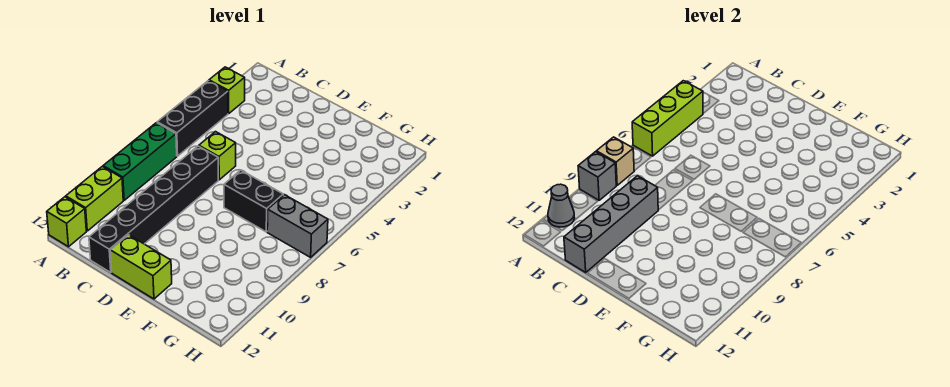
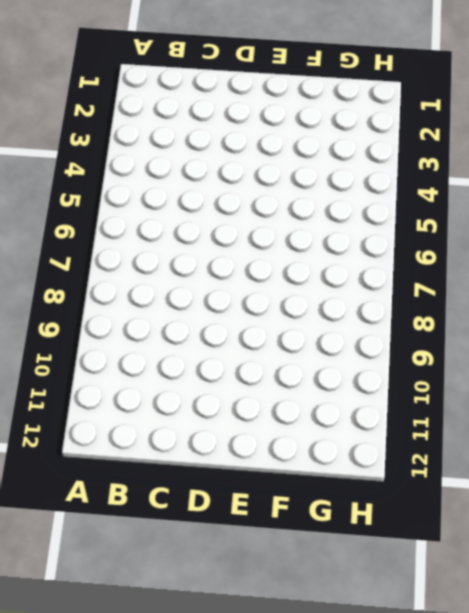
none -> lime 1x1 brick [209,67,245,114]
none -> black 1x3 brick [157,81,228,156]
none -> green 1x3 brick [103,123,177,200]

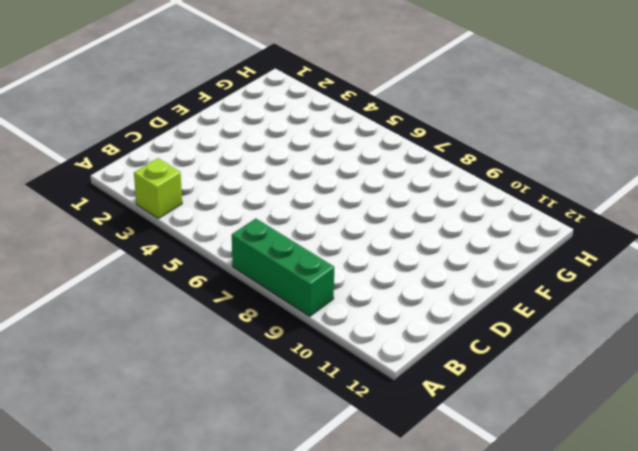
none -> black 1x3 brick [157,81,228,156]
none -> lime 1x2 brick [66,166,123,231]
none -> lime 1x1 brick [47,197,86,247]

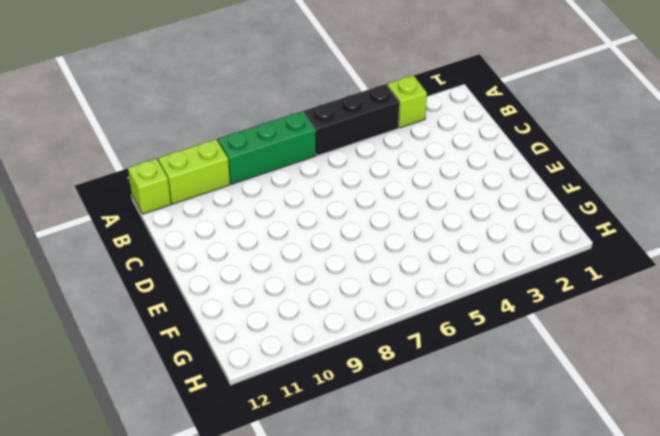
none -> lime 1x1 brick [199,132,236,180]
none -> black 1x6 brick [89,146,218,272]
none -> lime 1x2 brick [110,235,172,299]

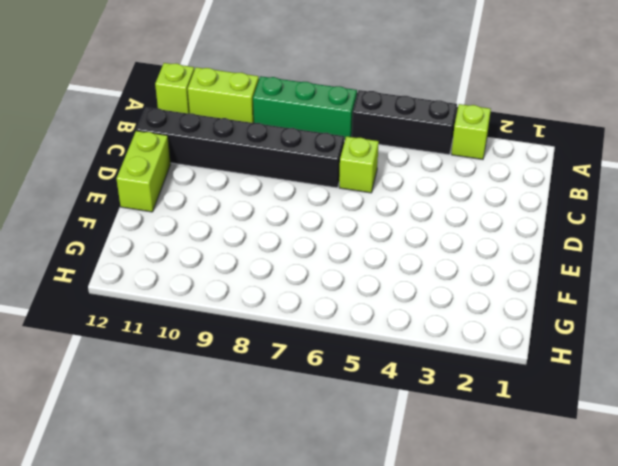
none -> black 1x2 brick [224,170,283,232]
none -> grey 1x2 brick [267,195,328,257]
none -> lime 1x3 brick [632,81,703,156]

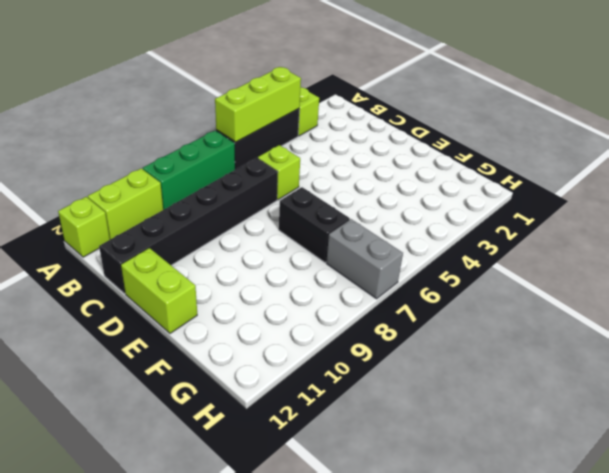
none -> tan 1x1 brick [596,137,634,185]
none -> grey 1x1 brick [578,152,617,200]
none -> grey 1x1 cone [548,184,574,227]

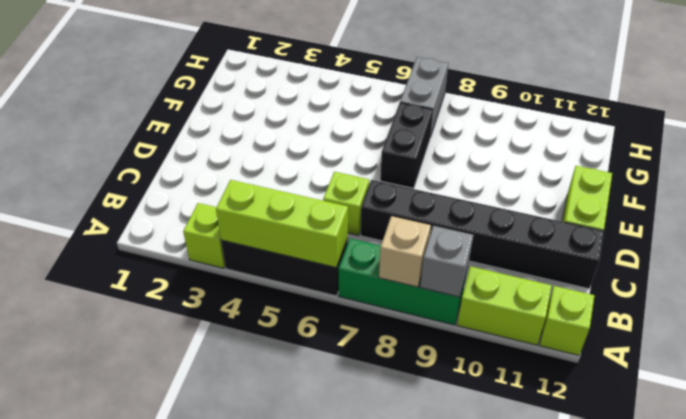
none -> grey 1x1 cone [548,184,574,227]
none -> grey 1x4 brick [564,176,658,272]

